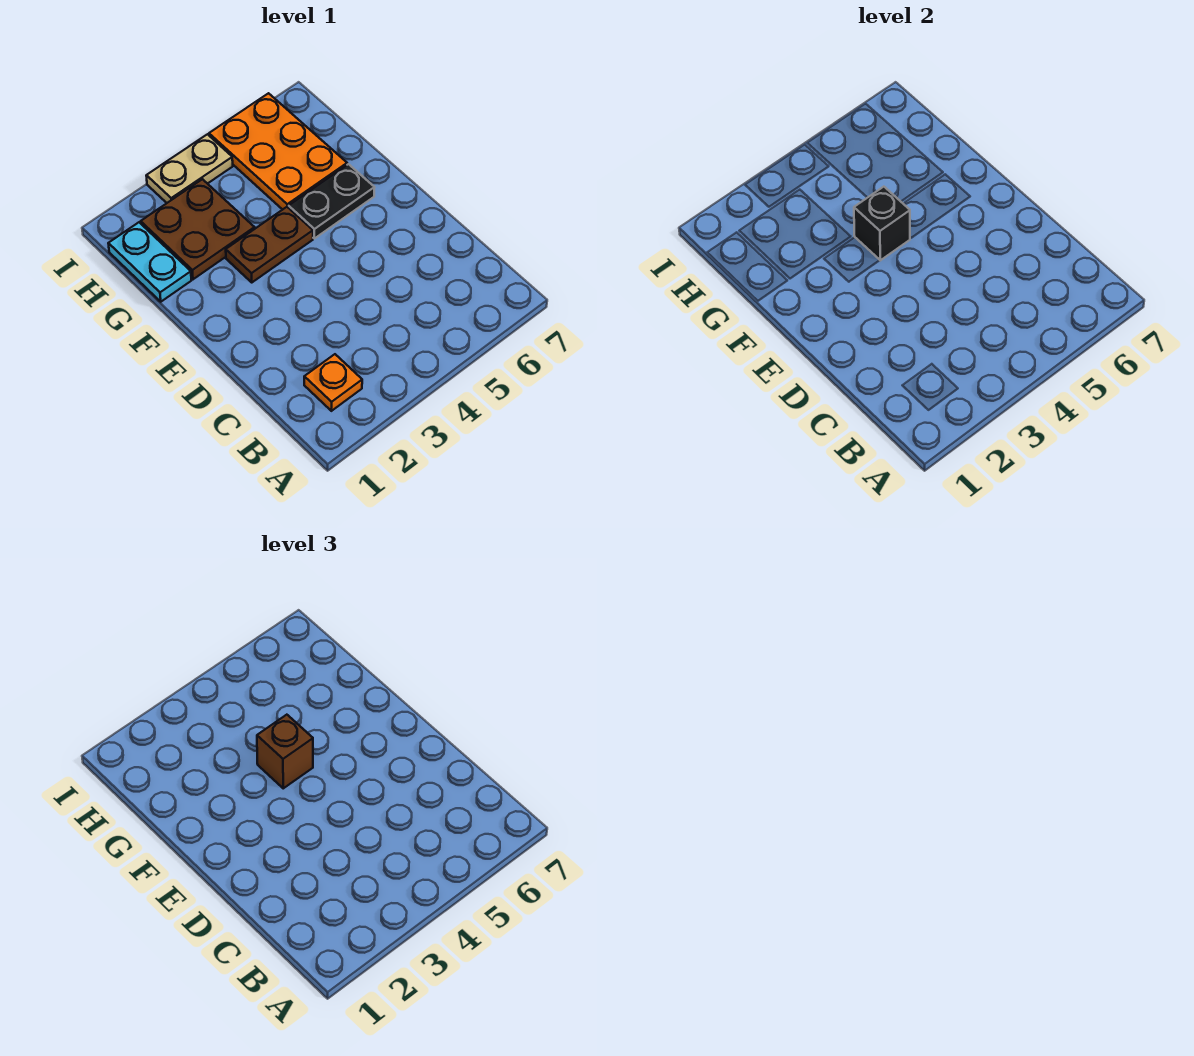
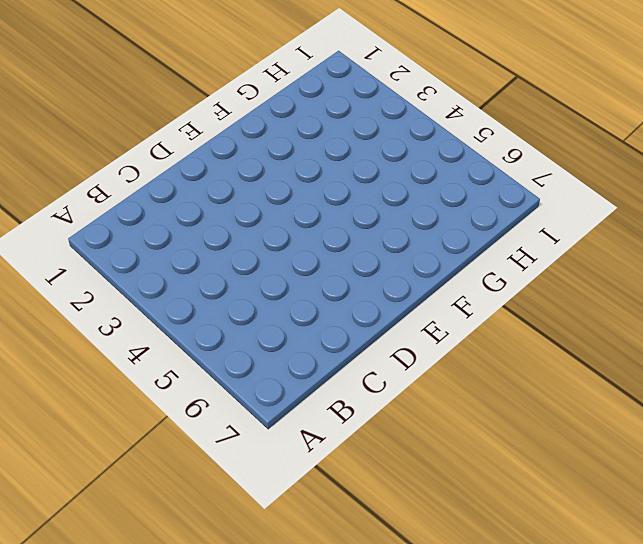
none -> orange 1x1 plate [304,354,362,411]
none -> brown 1x2 plate [226,207,313,282]

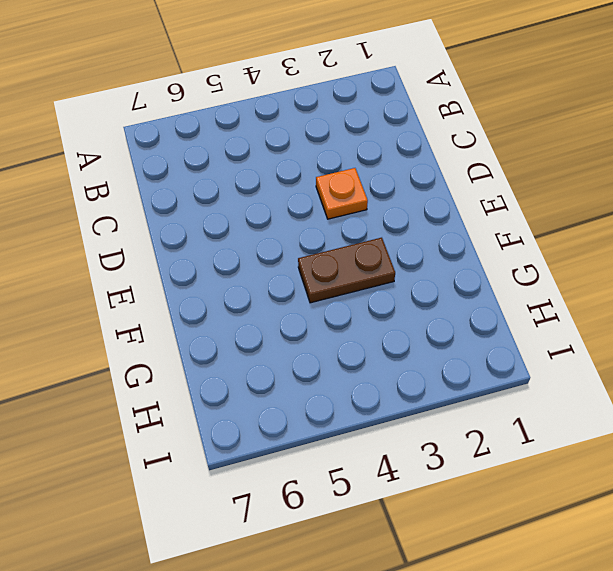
orange 1x1 plate [316,168,368,219] -> orange 1x1 plate moved to [304,354,362,411]
none -> black 1x2 plate [289,164,375,238]
none -> cyan 1x2 plate [108,222,191,302]

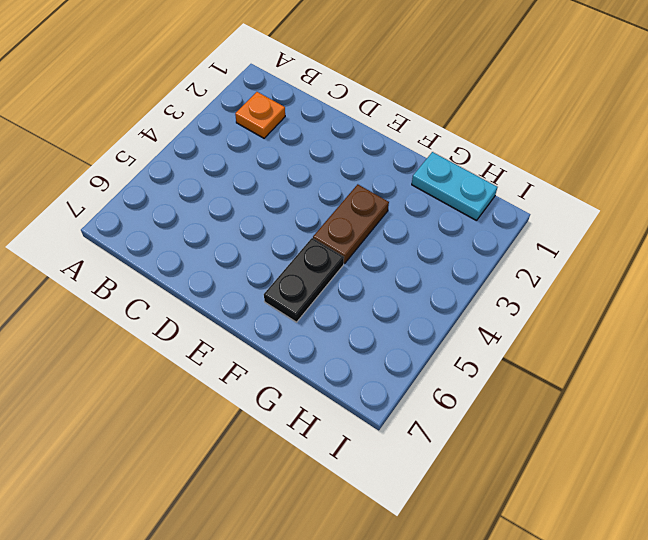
none -> brown 2x2 plate [141,179,255,279]
none -> orange 2x3 plate [209,93,347,210]

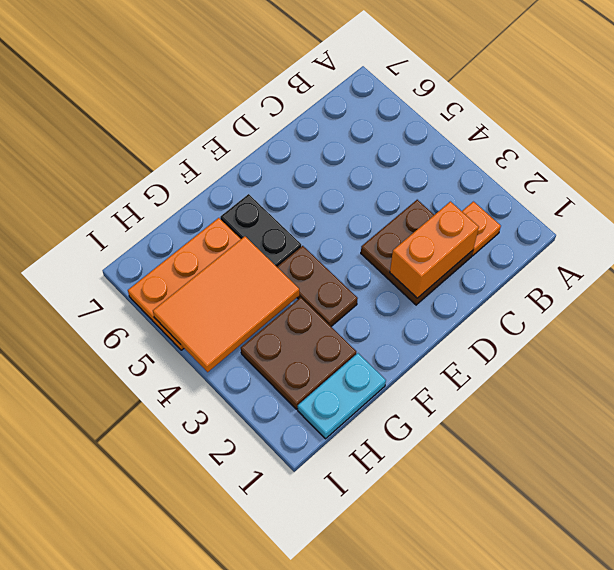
brown 2x2 plate [361,200,473,305] -> none
orange 1x2 brick [390,202,479,298] -> none
orange 2x3 tile [153,236,299,372] -> none
none -> tan 1x2 plate [146,134,233,203]
none -> black 1x1 brick [854,187,910,260]

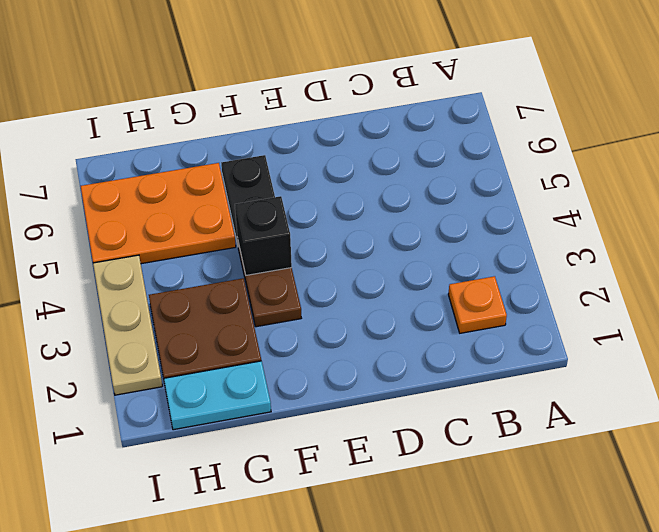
tan 1x3 plate [93,255,162,395] -> tan 1x2 plate [146,134,233,203]
none -> brown 1x1 brick [257,715,313,788]

